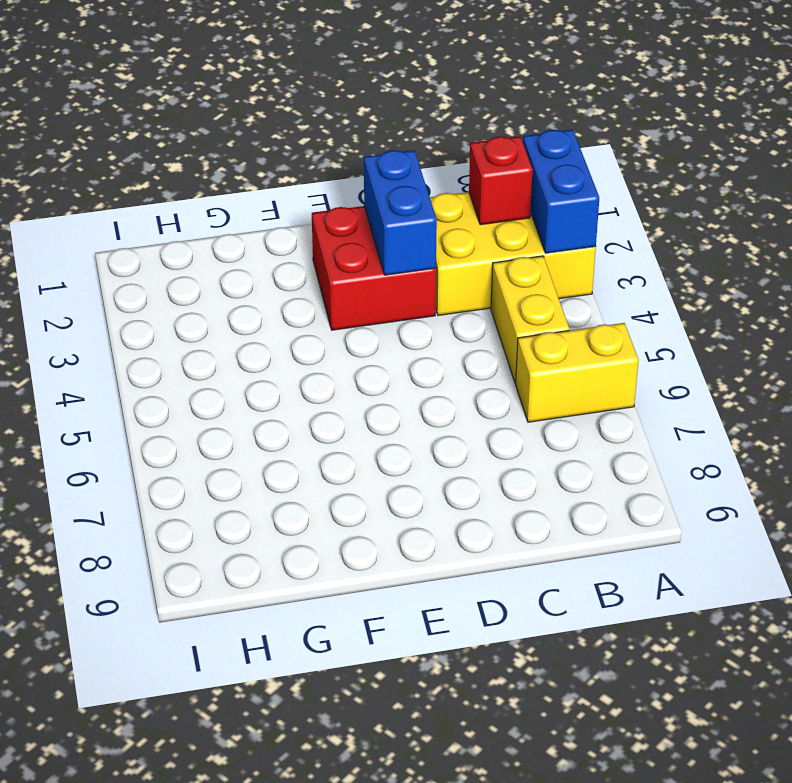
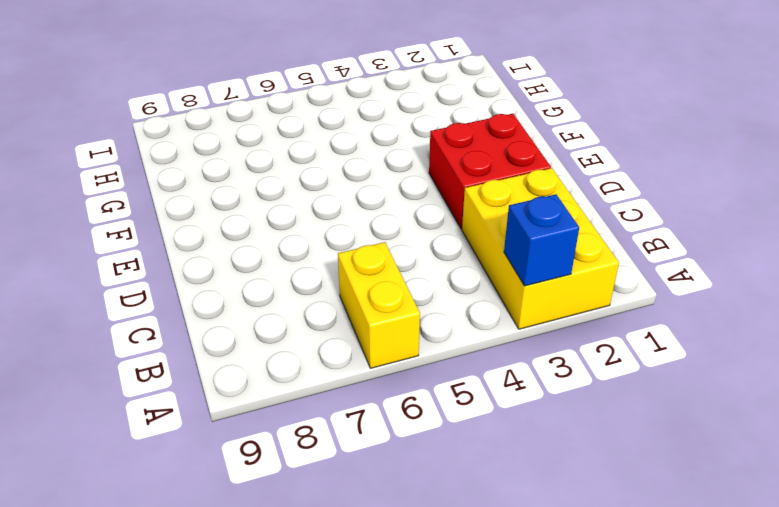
blue 1x1 brick [504,194,579,286] -> blue 1x2 brick [523,130,599,253]
none -> yellow 1x2 brick [491,256,569,383]
none -> red 1x1 brick [469,136,533,225]

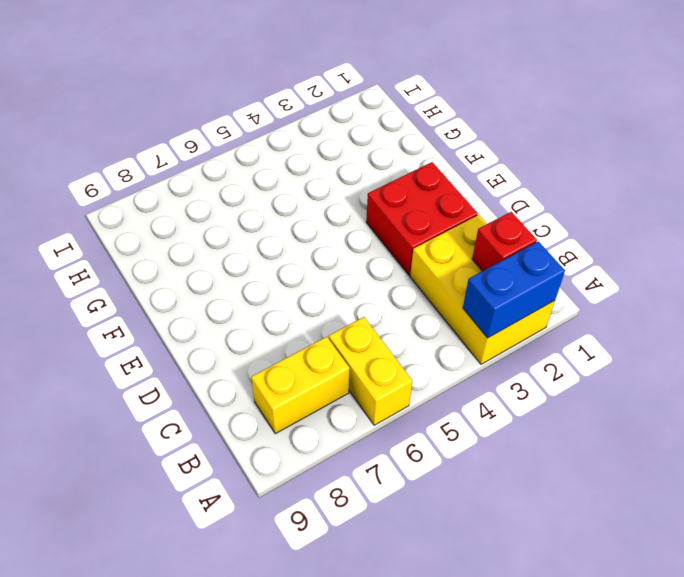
yellow 1x2 brick [251,337,350,434] -> yellow 1x2 brick moved to [491,256,569,383]
none -> blue 1x2 brick [364,150,437,275]

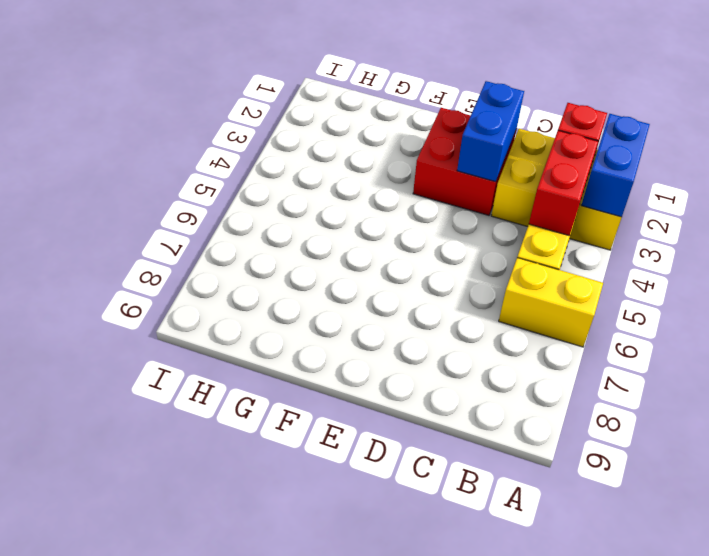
red 1x2 brick [529,130,598,236] -> none

